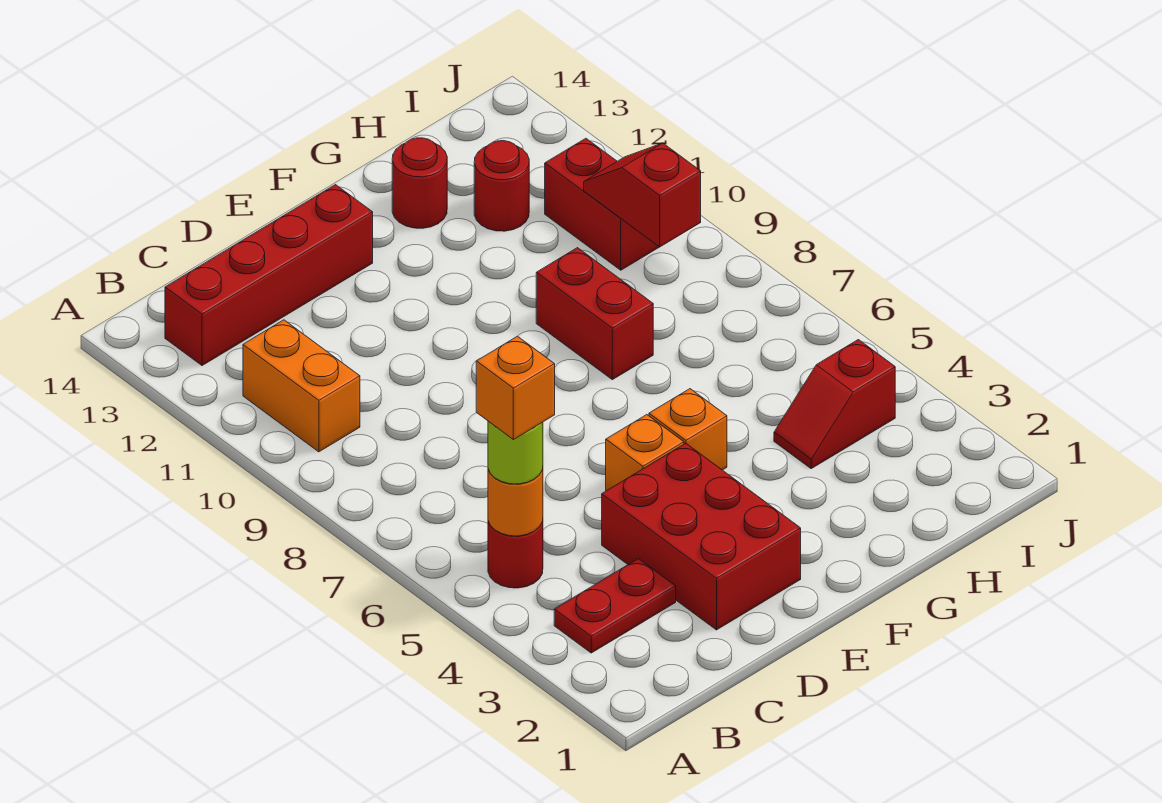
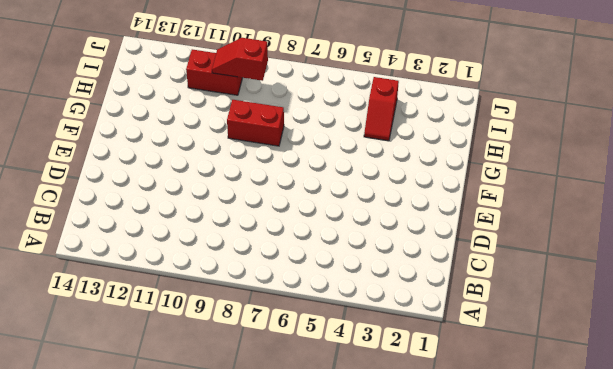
none -> red 1x2 plate [554,559,676,653]
none -> red 1x1 round brick [488,521,543,588]
none -> orange 1x2 brick [243,320,360,452]

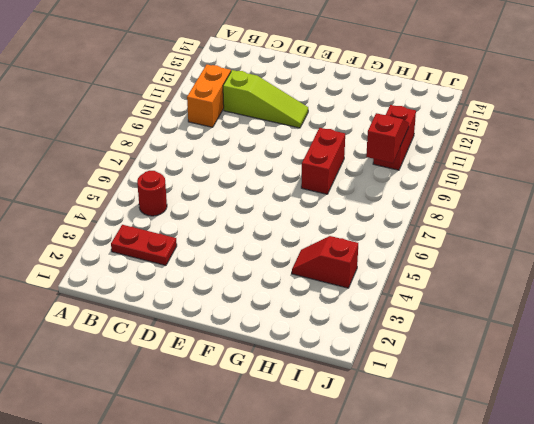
lime 1x3 slope [223,70,308,128] -> none
none -> red 1x4 brick [165,185,373,366]
none -> red 2x3 brick [602,443,801,630]
none -> orange 1x1 brick [606,415,684,491]

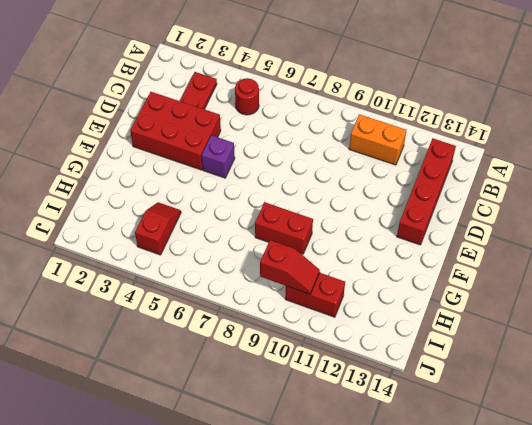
purple 1x1 brick [202,135,235,178] -> orange 1x1 brick [606,415,684,491]
none -> orange 1x1 brick [649,389,727,470]
none -> red 1x1 round brick [392,138,447,228]
none -> red 1x1 round brick [474,141,529,231]

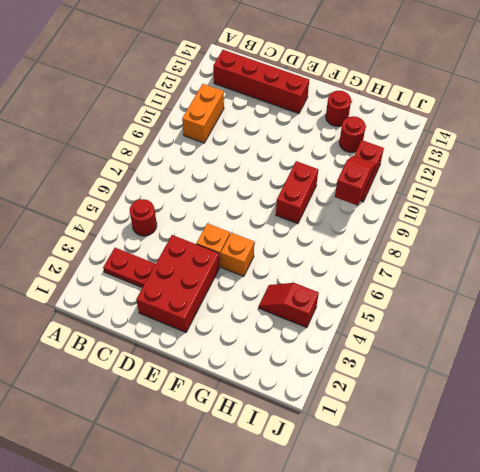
none -> orange 1x1 round brick [488,469,543,536]
none -> lime 1x1 round brick [488,421,543,484]
none -> orange 1x1 brick [476,336,555,440]

